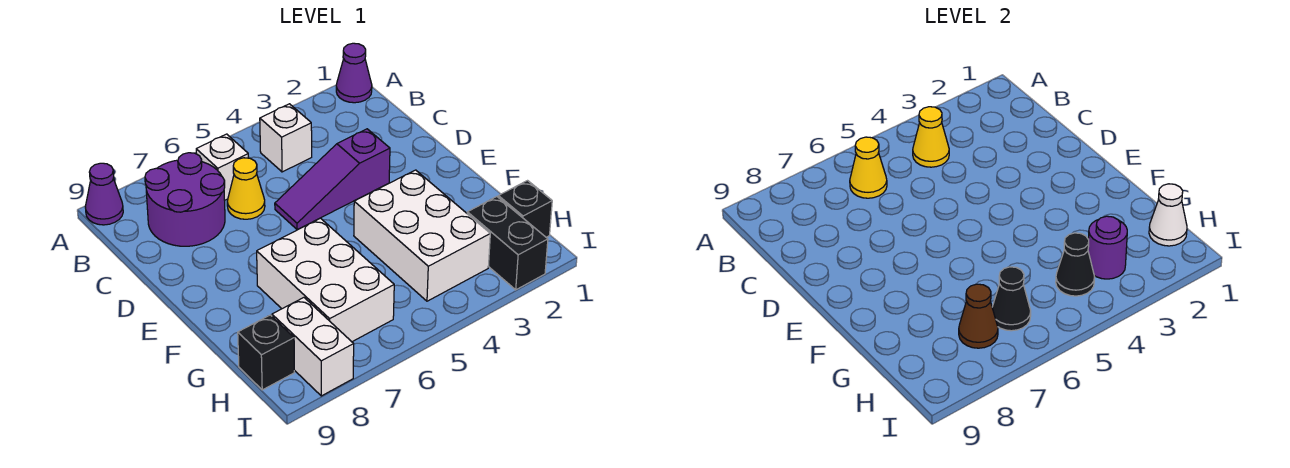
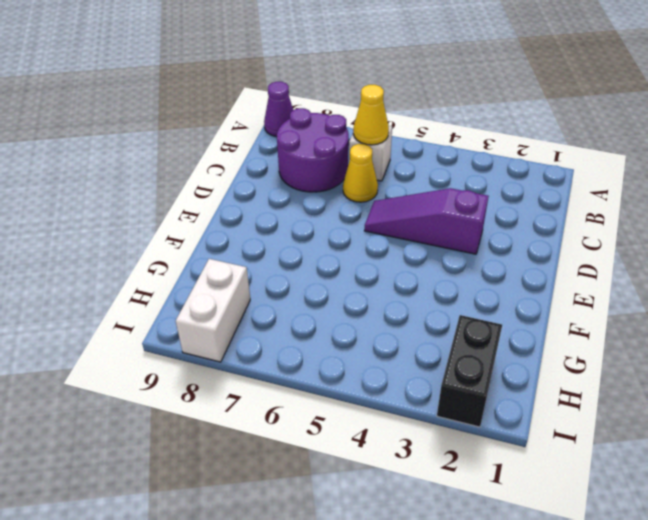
none -> purple 1x1 cone [336,43,372,103]
none -> white 1x1 brick [260,104,312,172]
none -> white 2x3 brick [354,170,490,301]

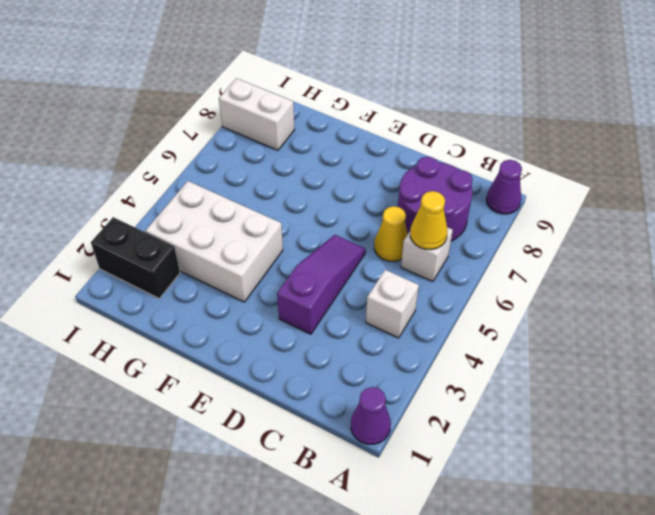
none -> white 2x3 brick [257,218,394,342]
none -> black 1x1 brick [498,181,552,237]
none -> black 1x1 brick [238,315,294,390]

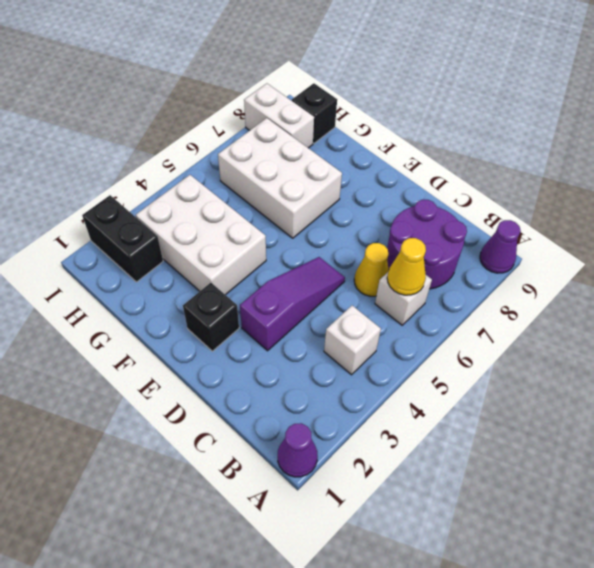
black 1x1 brick [183,283,239,351] -> black 1x1 brick moved to [498,181,552,237]
none -> yellow 1x1 cone [913,107,949,167]
none -> white 1x1 cone [1149,184,1187,246]
none -> purple 1x1 round brick [1088,216,1127,279]

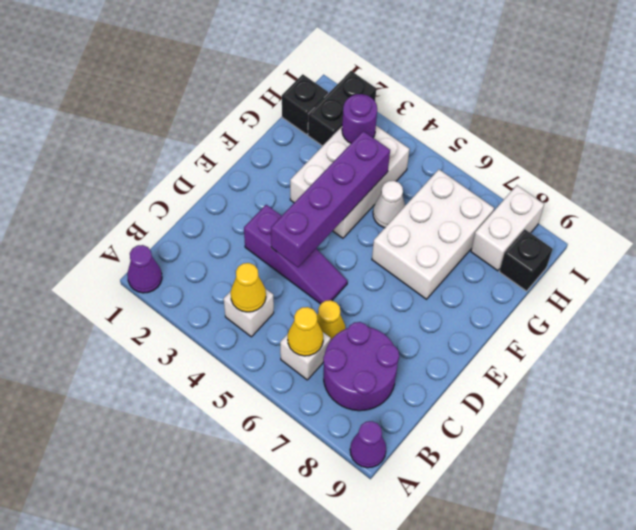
purple 1x4 brick [271,131,390,267] -> none
white 1x1 cone [373,181,405,228] -> white 1x1 cone moved to [1149,184,1187,246]
none -> black 1x1 cone [1056,233,1094,296]
none -> black 1x1 cone [992,267,1031,331]
none -> brown 1x1 cone [959,284,998,348]

